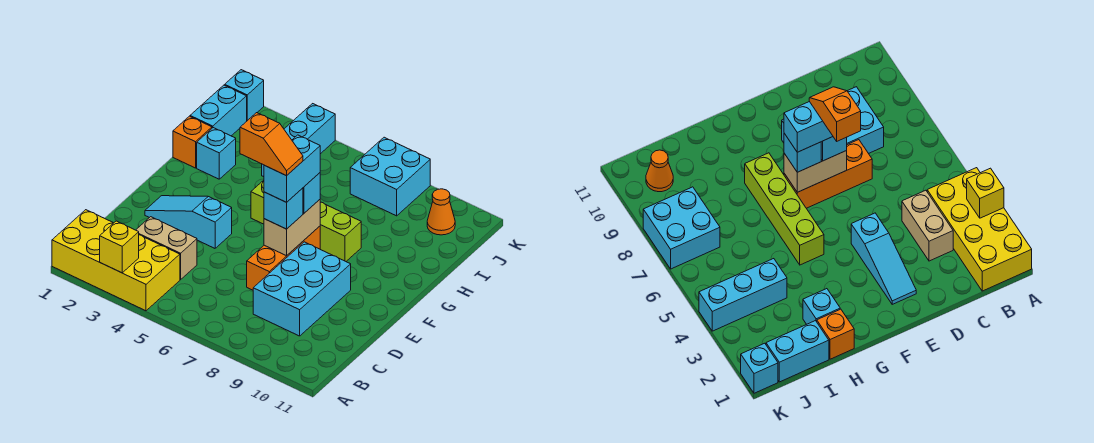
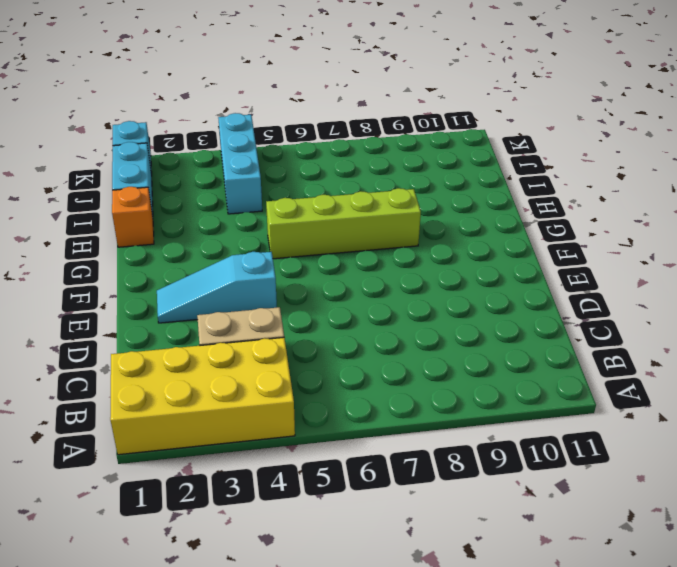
none -> cyan 2x3 brick [253,242,351,336]
none -> orange 1x3 brick [247,226,320,290]
none -> cyan 1x1 brick [197,128,236,179]

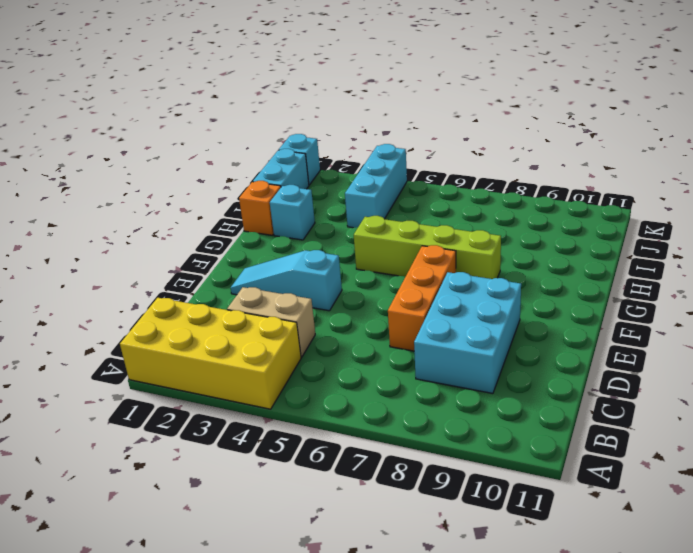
none -> cyan 2x2 brick [350,137,430,216]
none -> orange 1x1 cone [427,189,455,235]
none -> yellow 1x1 brick [100,221,139,273]

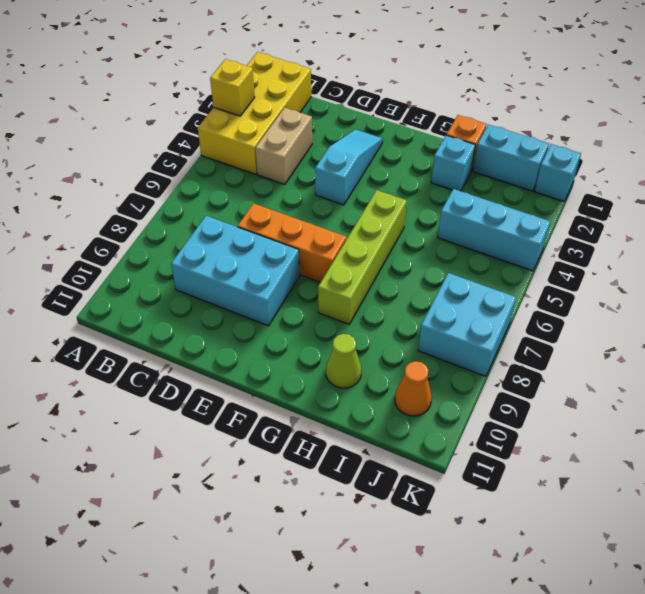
lime 1x1 cone [326,334,361,388] -> none
none -> tan 1x2 brick [264,200,320,256]
none -> cyan 1x1 brick [264,188,303,229]
none -> cyan 1x1 brick [303,173,320,213]

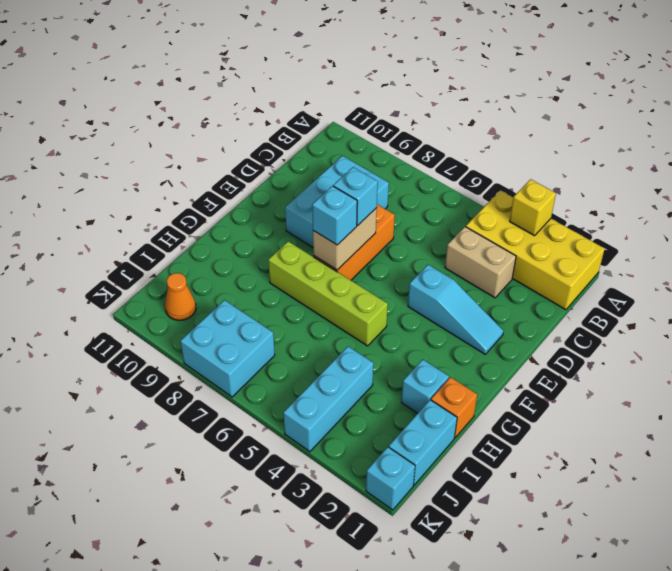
none -> cyan 1x2 brick [264,135,320,202]
none -> orange 1x2 slope [240,113,303,176]

